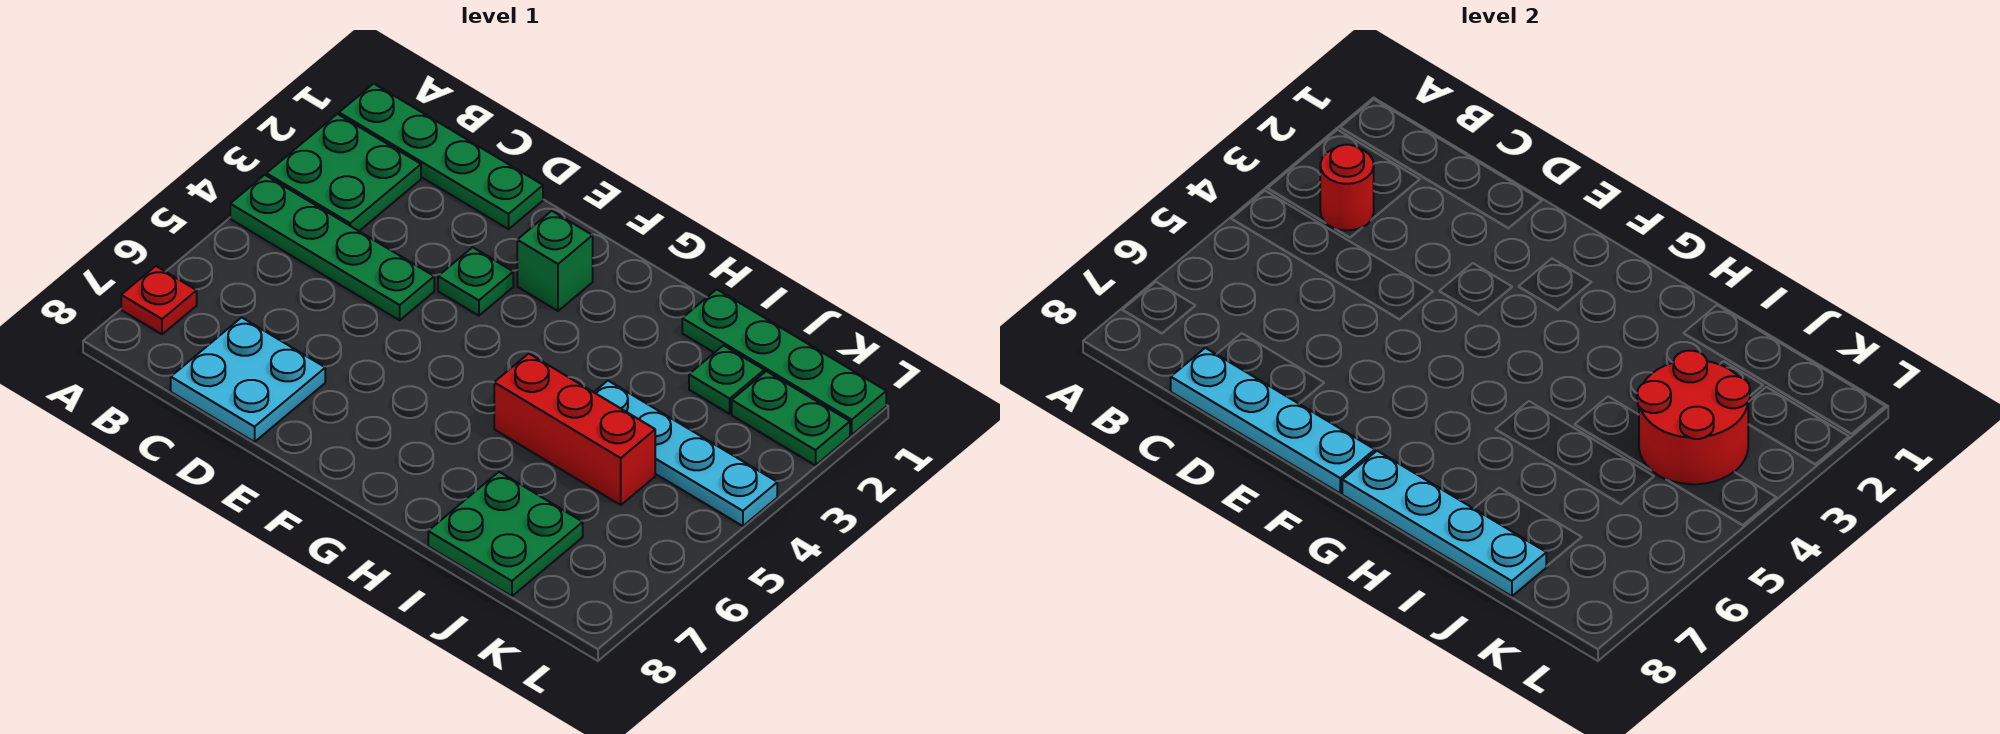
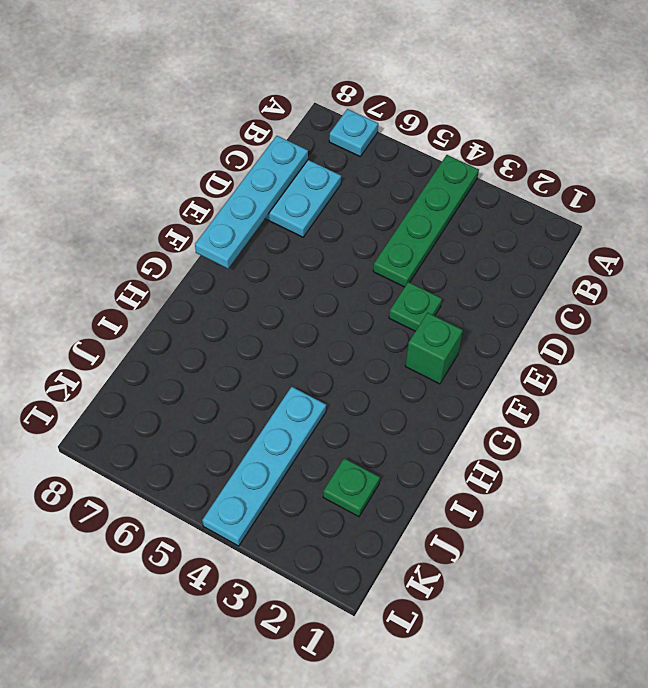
cyan 1x1 plate [329,109,378,156] -> red 1x1 plate [121,266,197,334]
none -> green 1x4 plate [339,84,543,229]
none -> green 2x2 plate [266,114,421,231]
none -> red 1x3 brick [494,354,655,505]

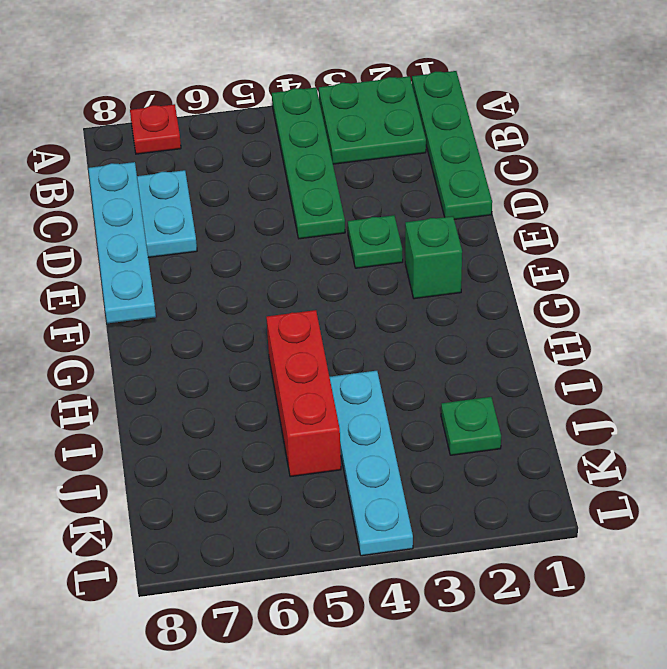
none -> green 1x4 plate [682,289,886,435]
none -> green 2x2 plate [428,472,583,596]
none -> green 1x2 plate [732,371,850,465]

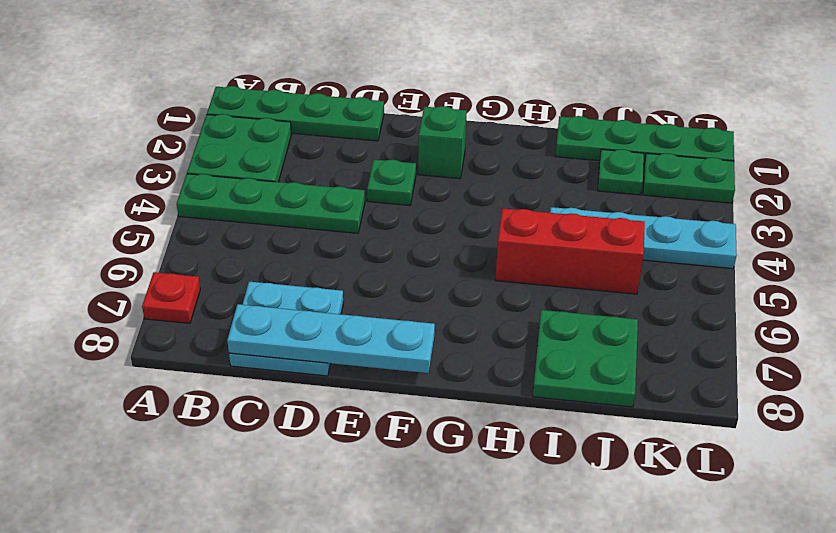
none -> red 1x1 round brick [1320,145,1374,231]
none -> cyan 1x4 plate [1342,451,1546,596]
none -> red 2x2 round brick [1637,351,1750,484]

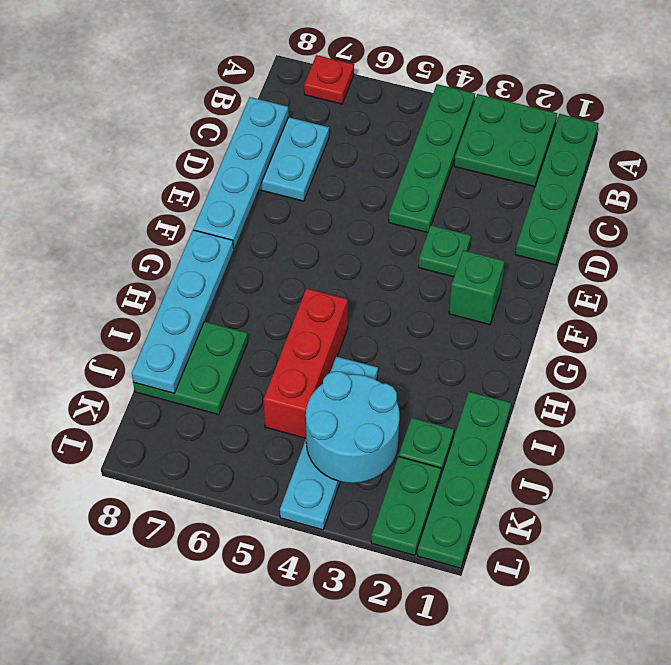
cyan 2x2 round brick [306,371,399,483] -> red 2x2 round brick [1637,351,1750,484]
none -> red 1x1 round brick [1320,145,1374,231]

